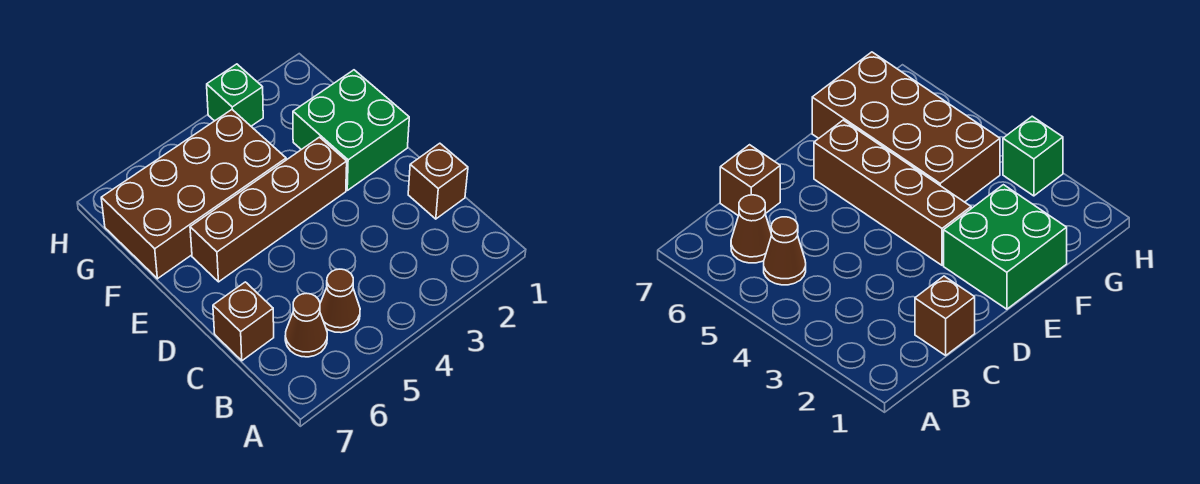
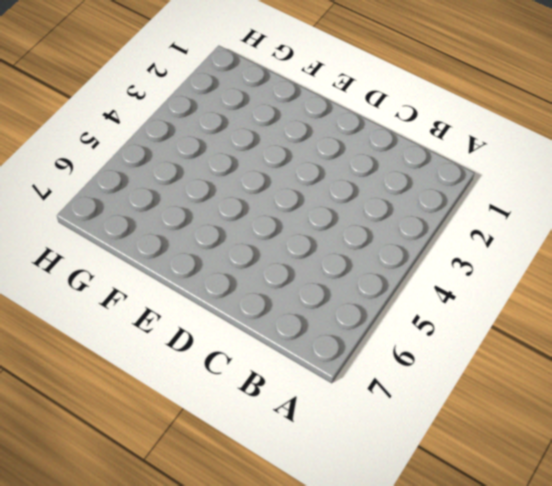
none -> brown 1x1 cone [320,269,360,333]
none -> brown 1x1 cone [285,293,327,357]

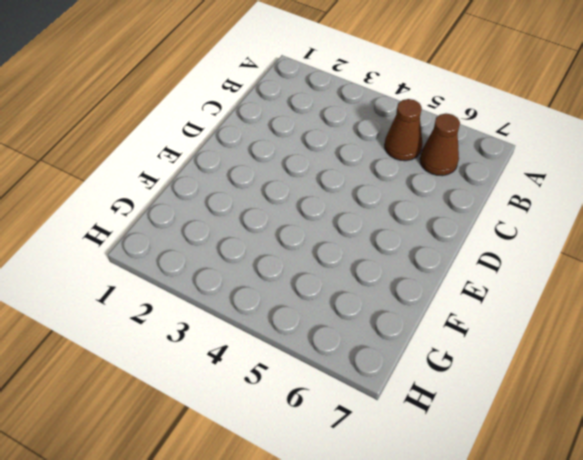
none -> brown 1x1 brick [408,143,468,219]
none -> brown 1x1 brick [213,282,274,361]

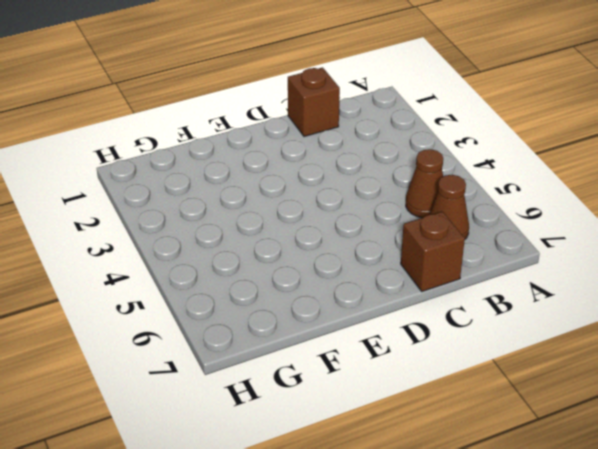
none -> green 2x2 brick [293,70,409,190]
none -> brown 1x4 brick [190,137,347,282]

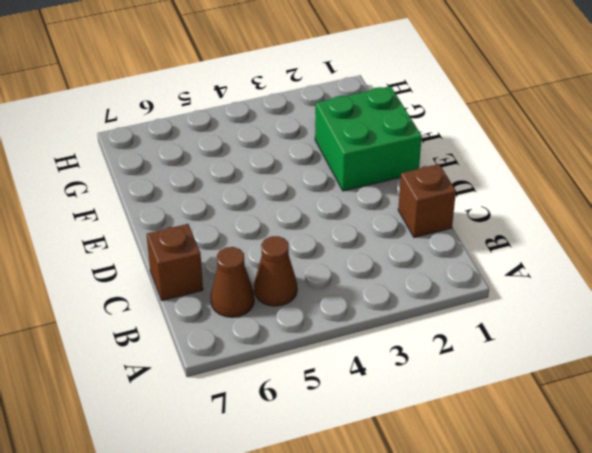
none -> brown 1x4 brick [190,137,347,282]
none -> brown 2x4 brick [101,110,286,279]

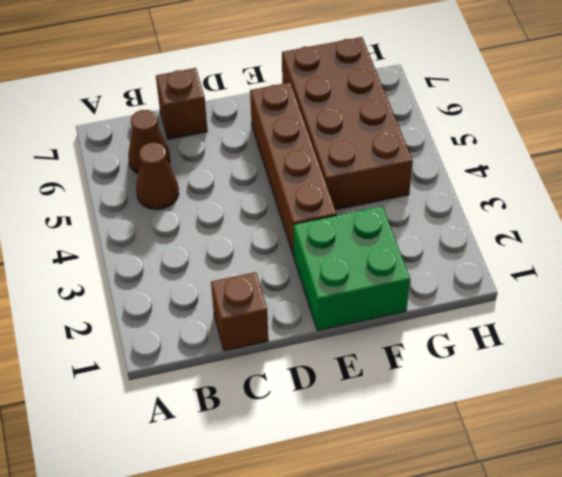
none -> green 1x1 brick [207,64,263,126]

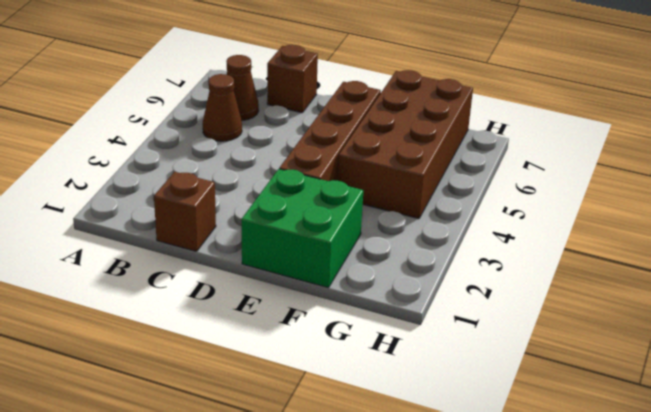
none -> green 1x1 brick [207,64,263,126]

